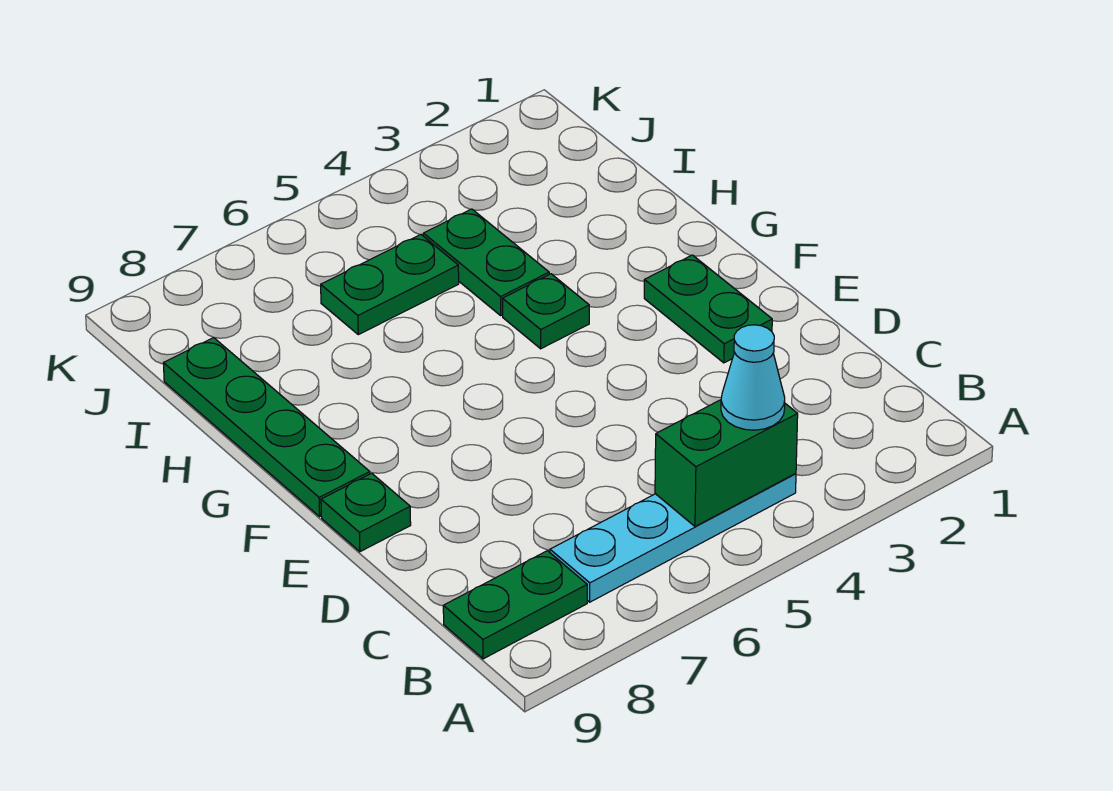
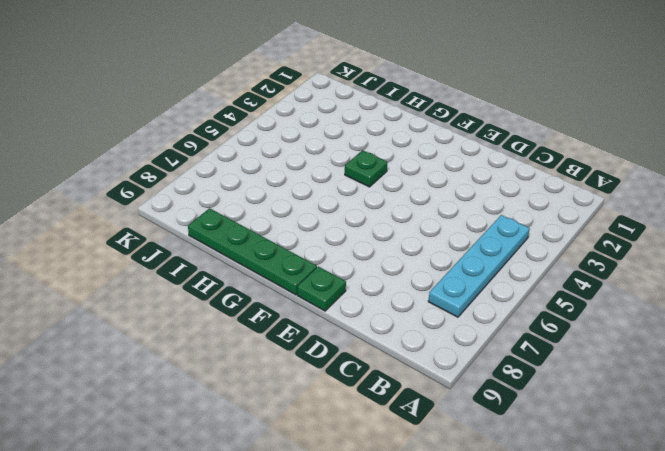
none -> green 1x2 plate [443,551,587,659]
none -> green 1x2 plate [644,255,772,363]

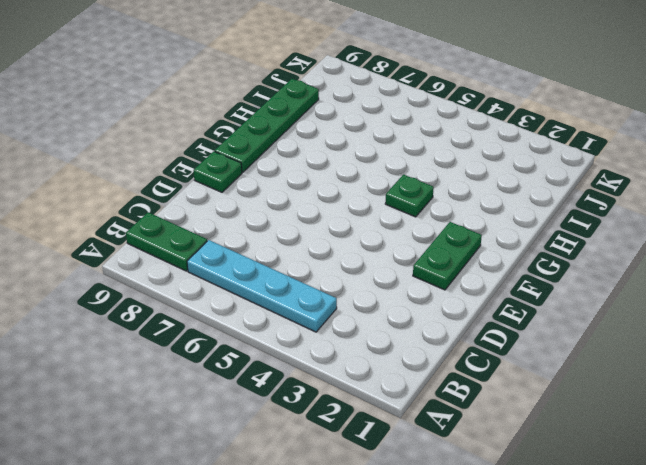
none -> green 1x2 plate [423,209,549,315]
none -> green 1x2 plate [321,235,459,335]

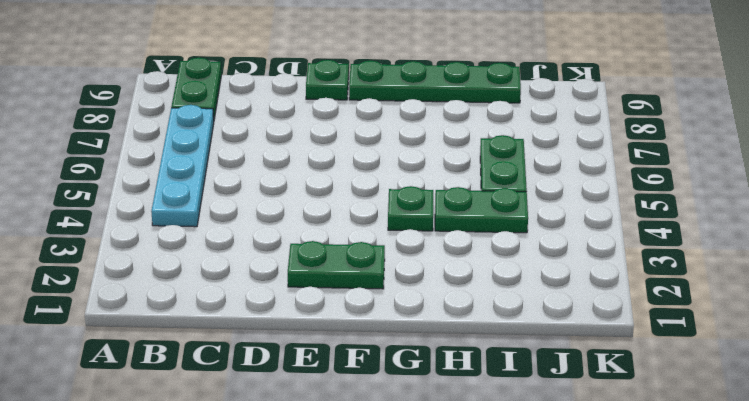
none -> green 1x2 brick [655,400,798,526]
none -> cyan 1x1 cone [721,325,785,430]

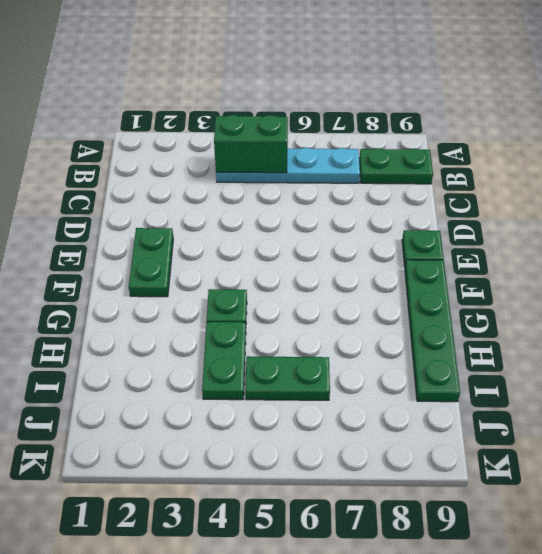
none -> cyan 1x1 cone [721,325,785,430]

